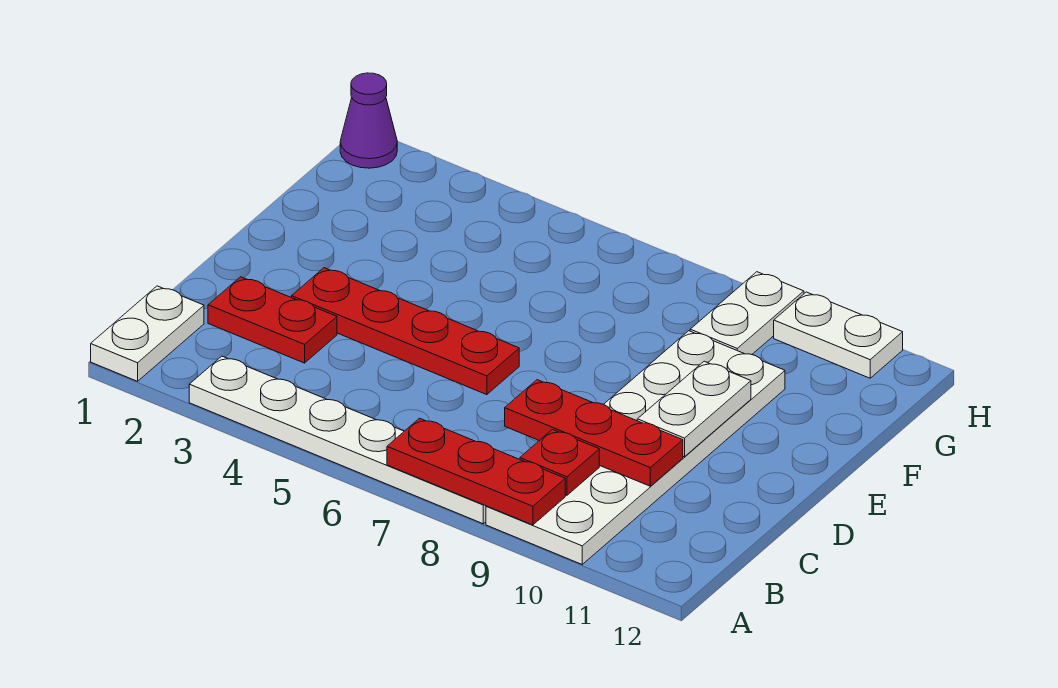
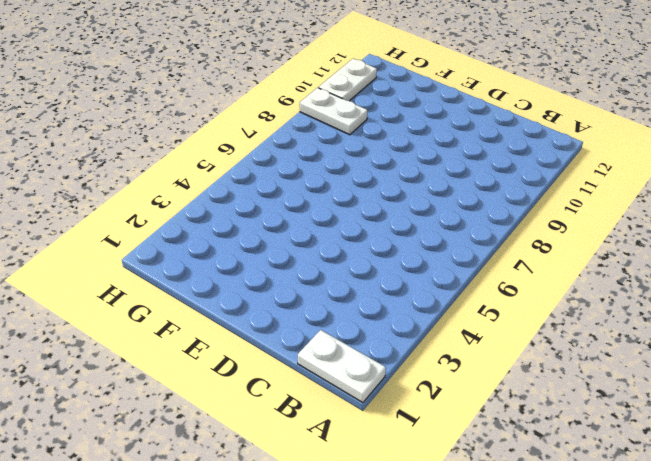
none -> white 1x6 plate [189,356,486,524]
none -> white 2x6 plate [486,331,785,564]
none -> red 1x2 plate [208,277,337,363]

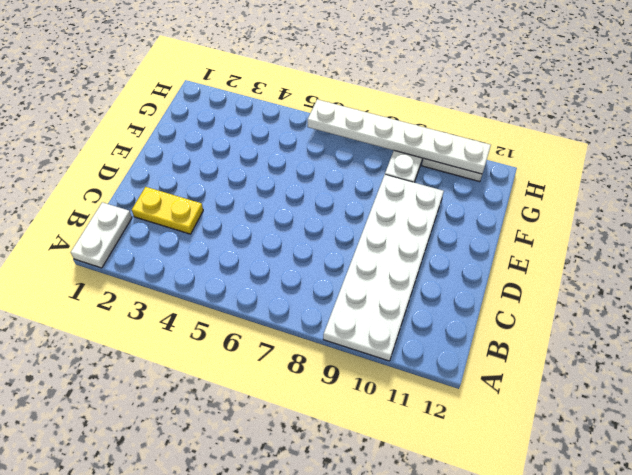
yellow 1x2 plate [132,187,203,234] -> red 1x2 plate [208,277,337,363]
white 1x6 plate [308,99,491,174] -> white 1x6 plate moved to [189,356,486,524]
none -> red 1x4 plate [292,268,519,395]
none -> purple 1x1 cone [340,73,397,168]
none -> red 1x3 plate [387,418,565,525]

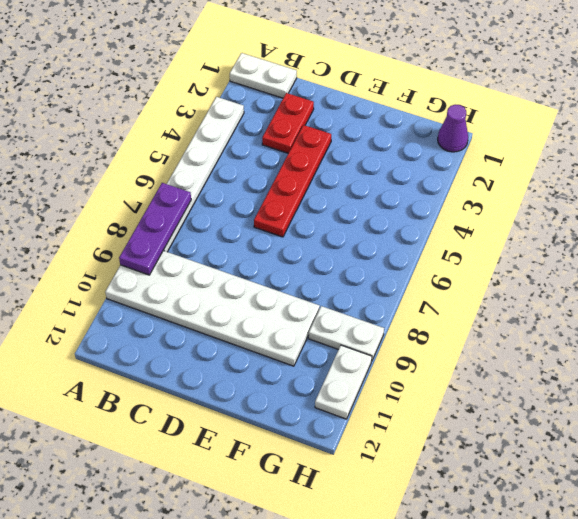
purple 1x3 plate [119,183,191,275] -> red 1x3 plate [387,418,565,525]
none -> red 1x1 plate [520,430,599,495]
none -> red 1x3 plate [505,380,683,486]
none -> white 1x2 plate [637,361,751,457]

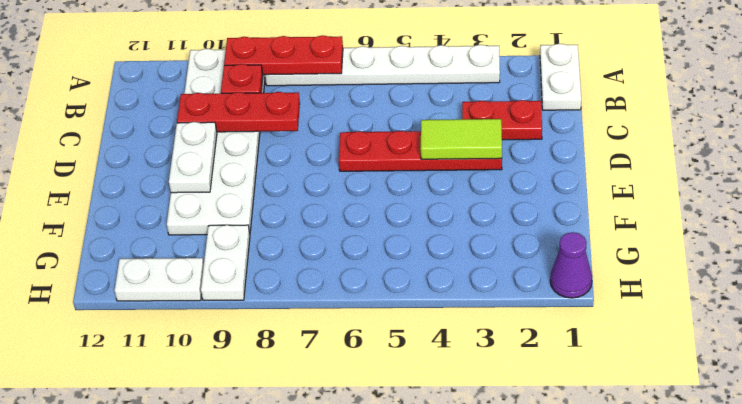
lime 1x2 tile [421,119,502,159] -> none

